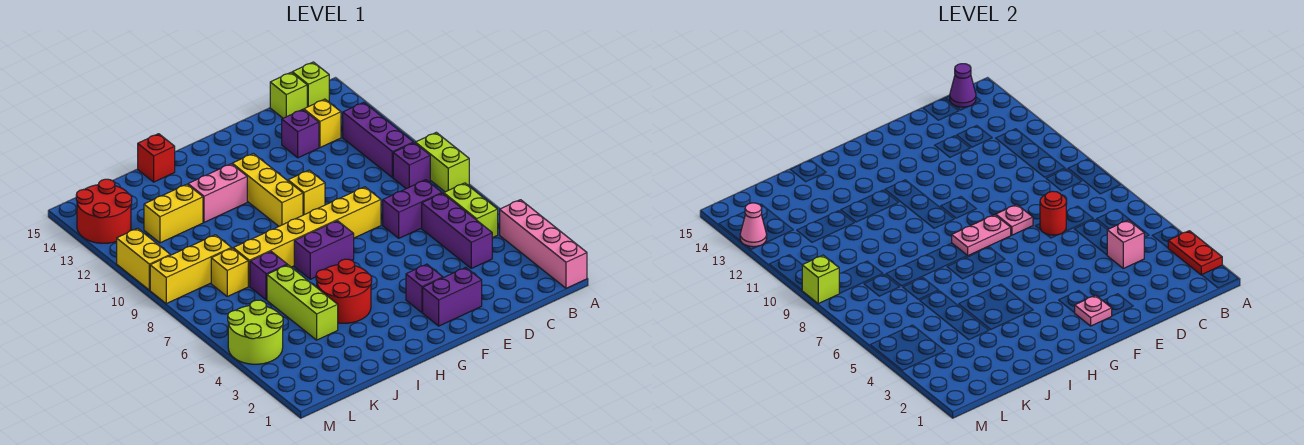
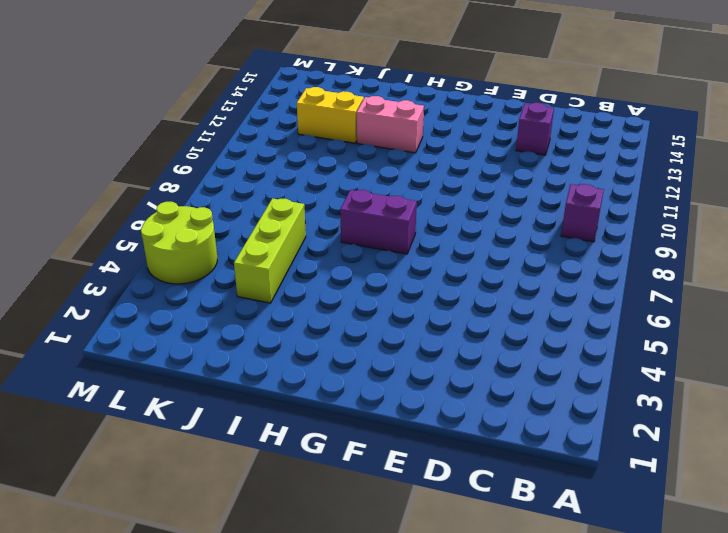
none -> pink 1x4 brick [500,200,587,288]
none -> lime 1x2 brick [415,132,469,192]
none -> lime 1x2 brick [444,183,498,238]
none -> purple 1x3 brick [343,102,414,178]

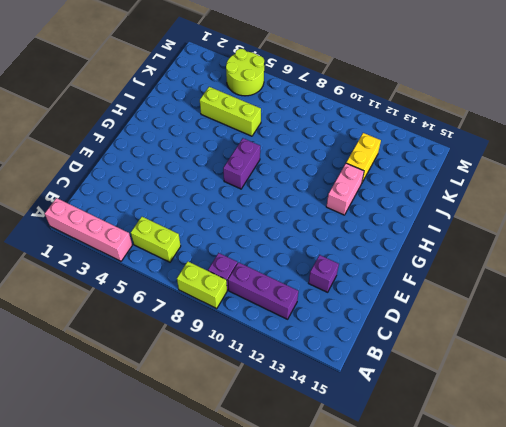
none -> lime 1x1 brick [292,62,329,107]
none -> purple 1x3 brick [422,193,492,268]
none -> purple 1x2 brick [383,180,442,238]
none -> yellow 1x1 brick [304,99,341,148]

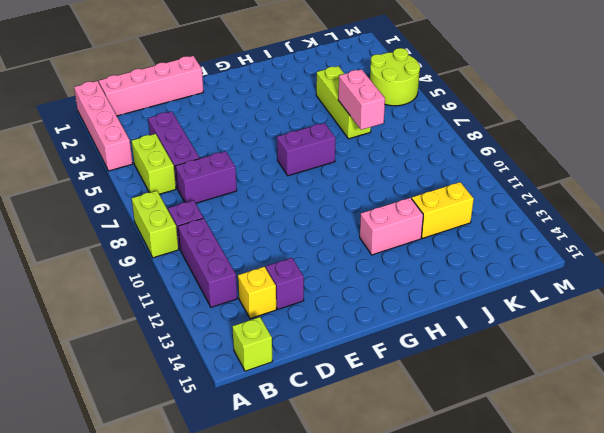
pink 1x4 brick [99,56,203,116] -> none
pink 1x2 brick [338,69,385,130] -> none
none -> lime 1x1 brick [270,72,307,118]
none -> purple 1x2 brick [423,267,482,326]
none -> yellow 1x6 brick [233,187,381,286]
none -> purple 1x1 brick [406,264,443,313]

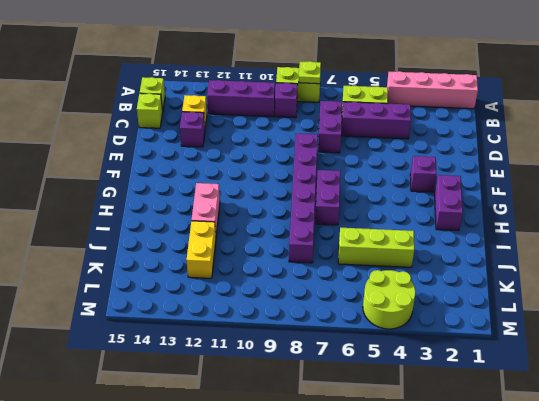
lime 1x1 plate [299,61,321,84] -> none
purple 1x6 brick [289,134,318,263] -> yellow 1x6 brick [233,187,381,286]
purple 1x2 brick [435,175,463,230] -> purple 1x2 brick moved to [423,267,482,326]
none -> yellow 1x1 brick [288,170,325,215]
none -> yellow 1x3 brick [232,154,303,226]
none -> red 2x2 round brick [316,259,372,323]
none -> red 1x1 brick [138,134,175,182]

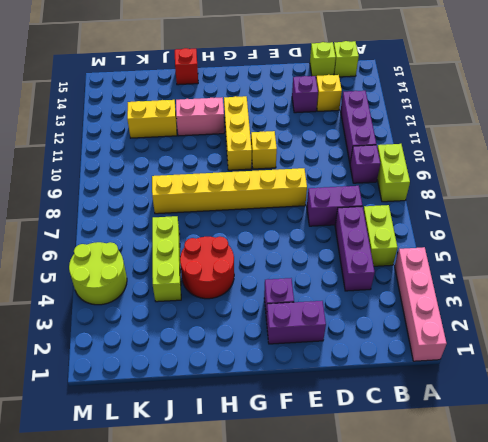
none -> purple 1x2 brick [294,221,354,279]
none -> purple 1x1 brick [250,252,287,300]
none -> yellow 1x1 brick [211,248,248,297]
none -> yellow 1x3 brick [150,235,231,304]

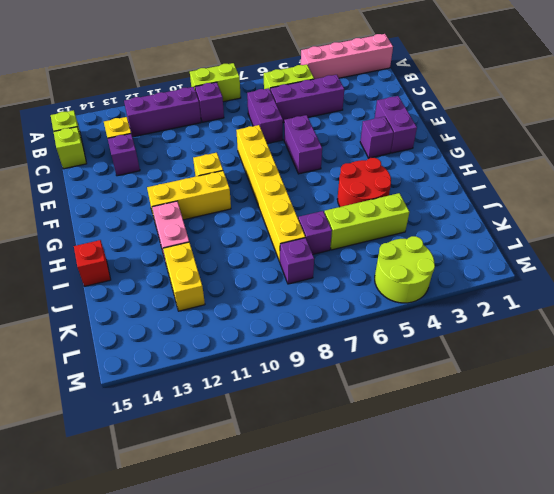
purple 1x2 brick [284,115,322,174] -> purple 1x2 brick moved to [294,221,354,279]
purple 1x1 brick [280,238,314,284] -> yellow 1x1 brick [211,248,248,297]
none -> yellow 1x3 brick [150,235,231,304]
none -> red 2x2 round brick [76,179,132,243]
none -> yellow 1x2 brick [117,228,170,290]
none -> red 1x2 plate [1168,231,1222,275]

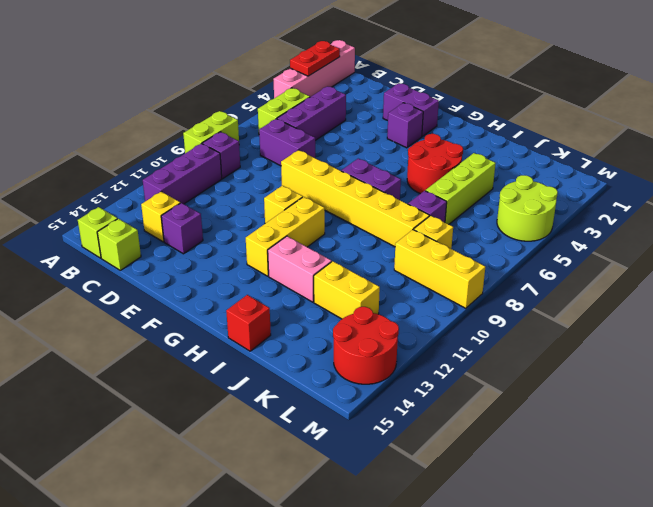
none -> yellow 1x2 brick [117,228,170,290]
none -> purple 1x1 cone [950,64,976,107]
none -> pink 1x1 brick [1107,220,1144,268]
none -> red 1x1 round brick [1040,191,1066,235]

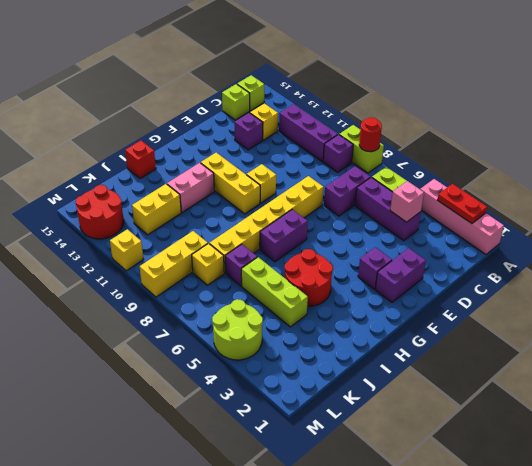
red 1x1 round brick [359,118,382,152] -> red 1x1 round brick moved to [1040,191,1066,235]
yellow 1x1 brick [110,229,143,271] -> yellow 1x2 brick [117,228,170,290]
none -> purple 1x1 cone [950,64,976,107]
none -> pink 1x1 plate [996,205,1033,235]
none -> pink 1x1 plate [1075,295,1112,326]
none -> pink 1x2 plate [952,215,1011,256]

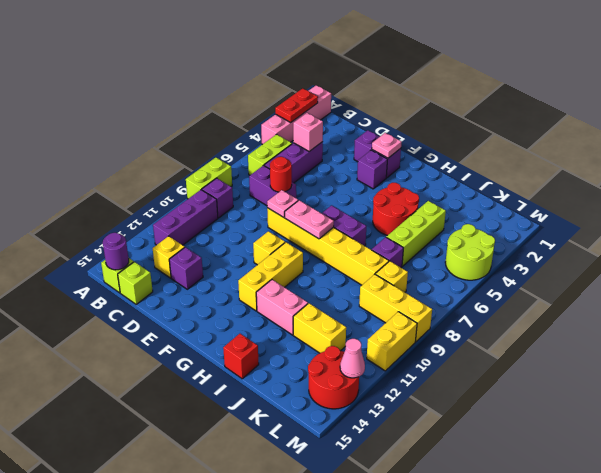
purple 1x1 round brick [103,233,129,270] -> purple 1x1 cone [950,64,976,107]
none -> lime 1x1 brick [802,255,839,304]

